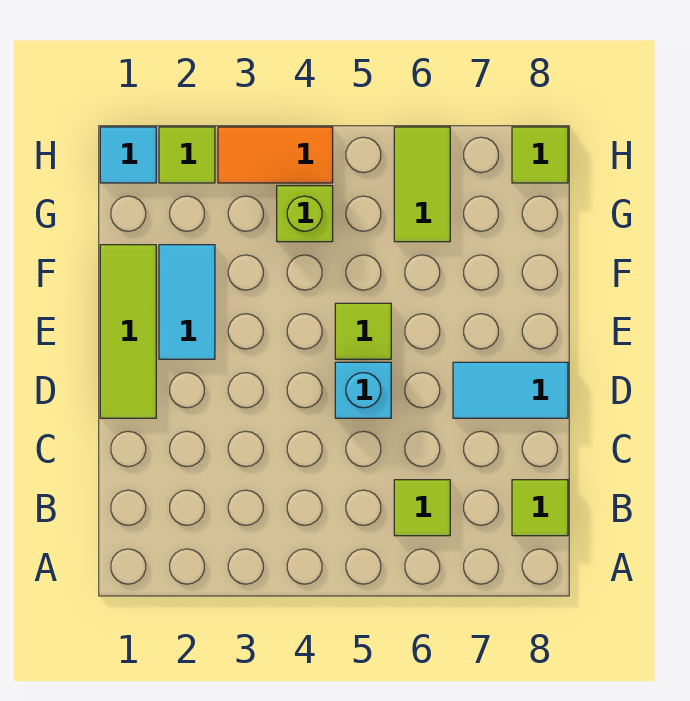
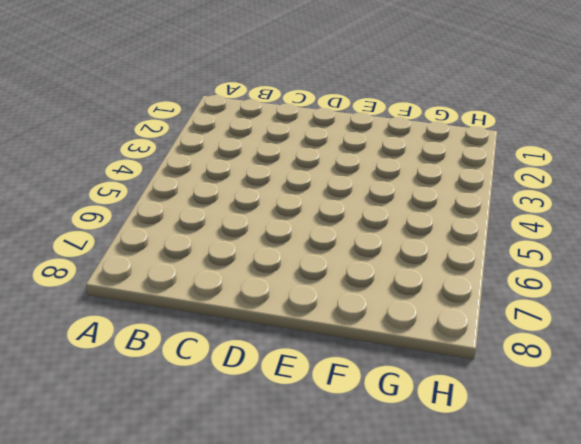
none -> lime 1x1 tile [394,480,450,536]
none -> lime 1x1 tile [512,480,568,536]
none -> lime 1x3 tile [100,245,156,418]

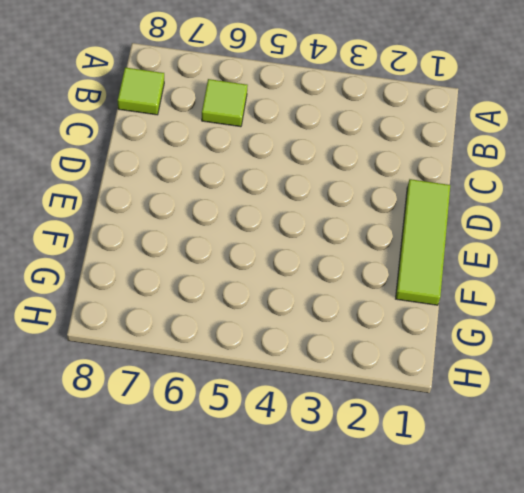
none -> cyan 1x1 brick [335,362,391,418]
none -> cyan 1x2 tile [453,362,568,418]
none -> cyan 1x2 tile [159,245,215,359]

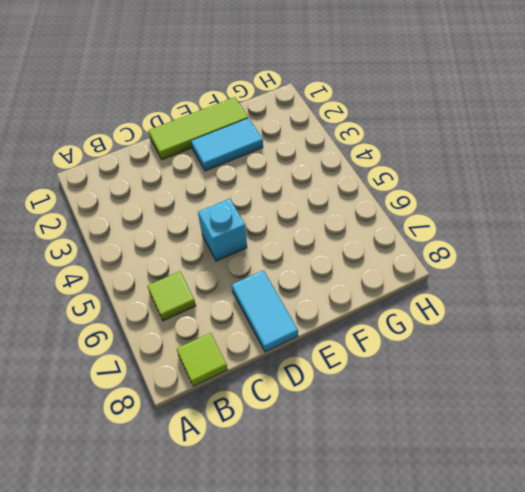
none -> lime 1x1 tile [335,303,391,359]
none -> lime 1x1 brick [277,186,333,242]
none -> lime 1x2 tile [394,127,450,242]

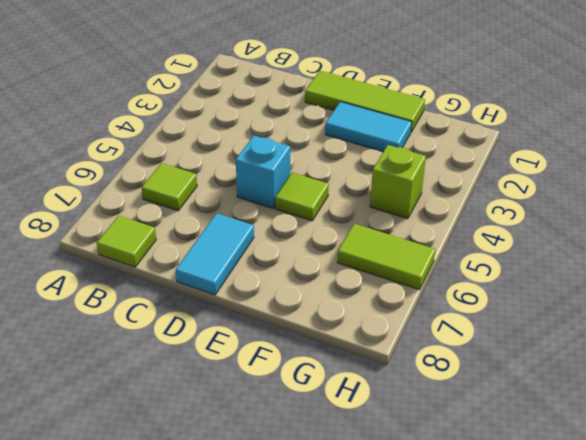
none -> cyan 1x1 tile [100,127,156,183]
none -> lime 1x1 tile [159,127,215,183]
none -> orange 1x2 tile [218,127,333,183]

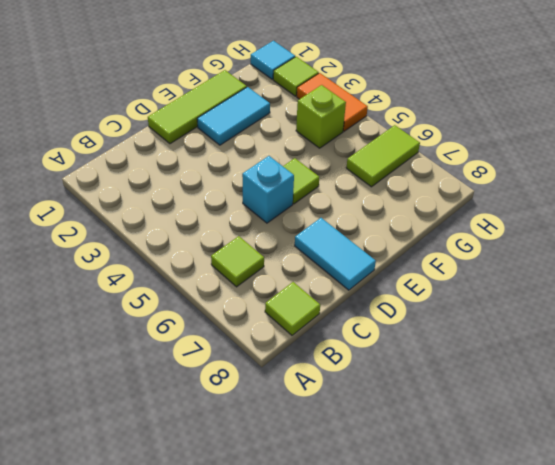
none -> lime 1x1 tile [512,127,568,183]

